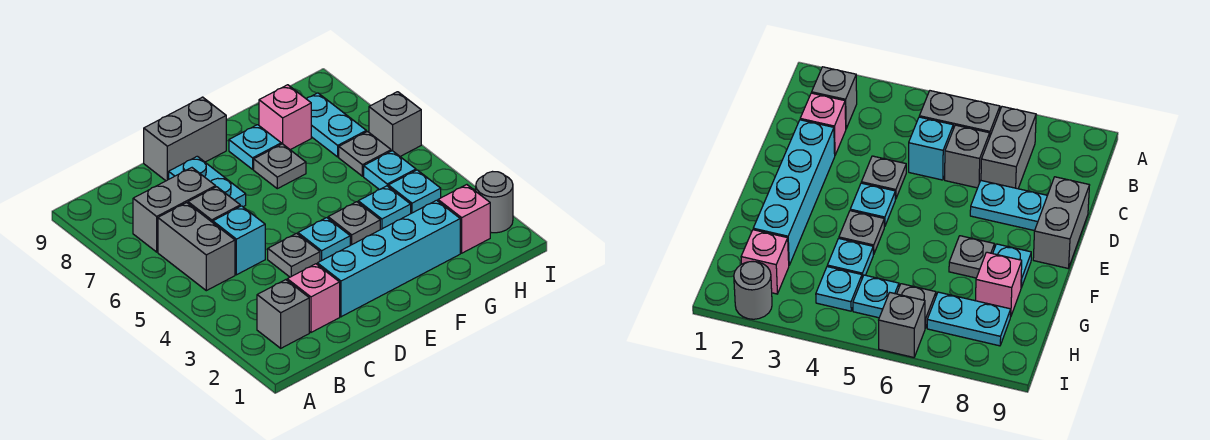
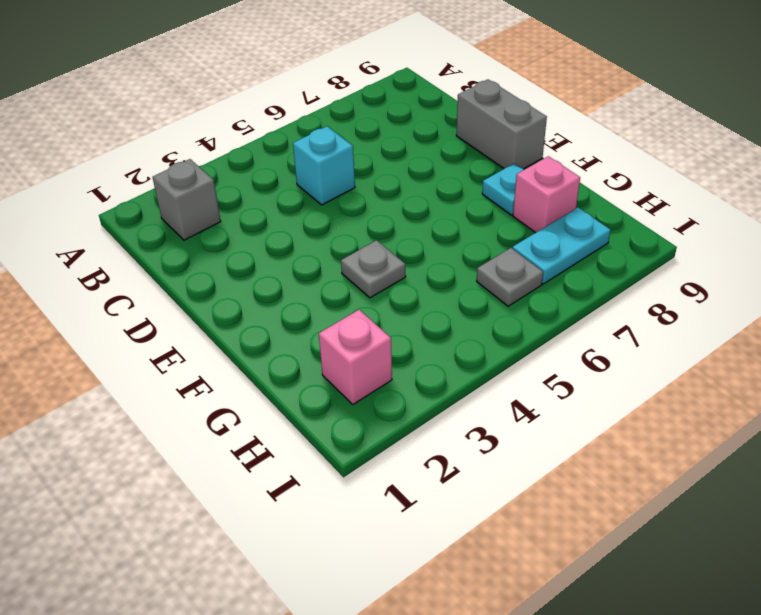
none -> grey 1x2 brick [158,203,235,291]
none -> grey 1x2 brick [133,168,216,252]
none -> pink 1x1 brick [287,264,340,332]

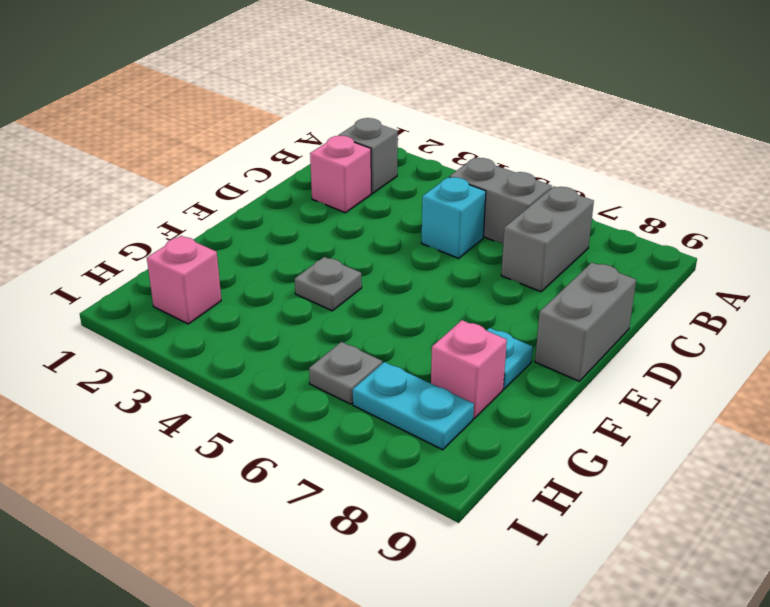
none -> grey 1x1 brick [188,187,240,223]
none -> cyan 1x4 brick [317,200,460,317]
none -> grey 1x1 plate [268,233,320,277]

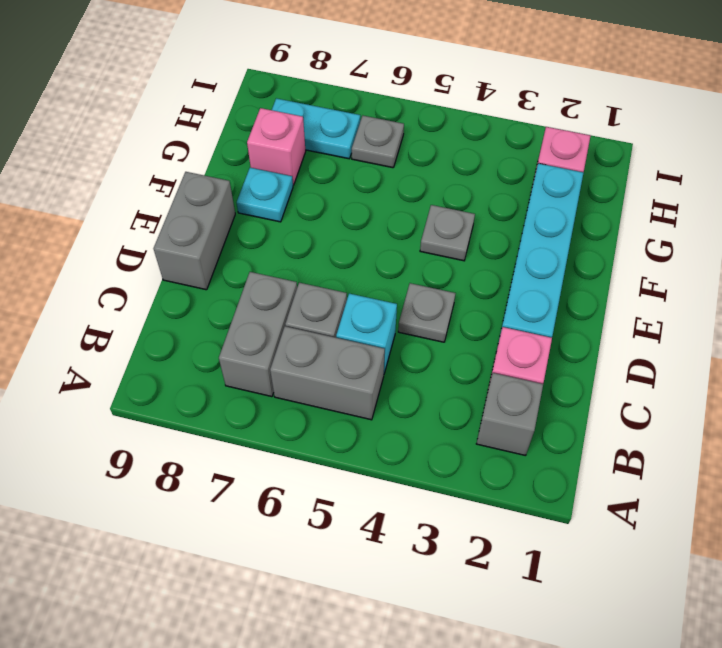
none -> cyan 1x2 plate [169,156,246,207]
none -> cyan 1x1 plate [298,218,350,261]
none -> grey 1x1 plate [254,144,306,189]

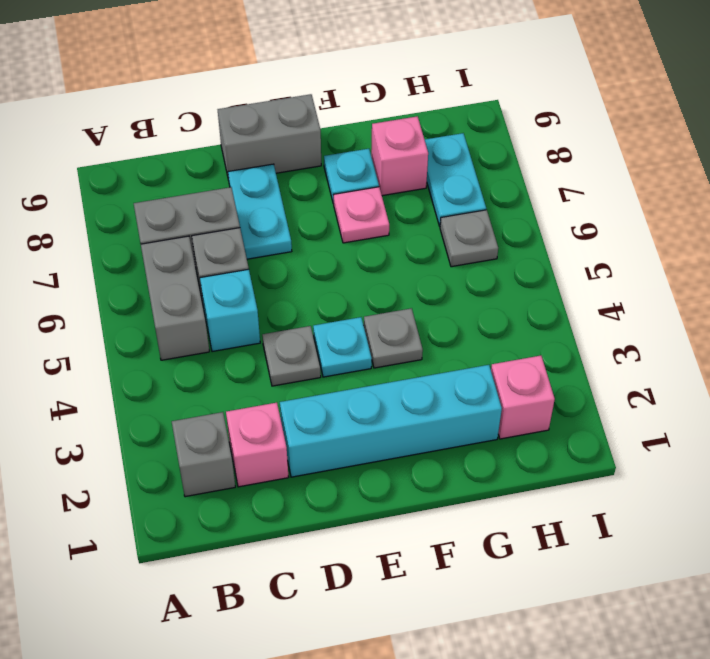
pink 1x1 plate [333,187,389,243] -> grey 1x1 plate [254,144,306,189]
none -> cyan 1x1 plate [358,186,411,230]
none -> cyan 1x1 plate [388,170,441,213]
none -> cyan 1x1 plate [364,151,416,190]

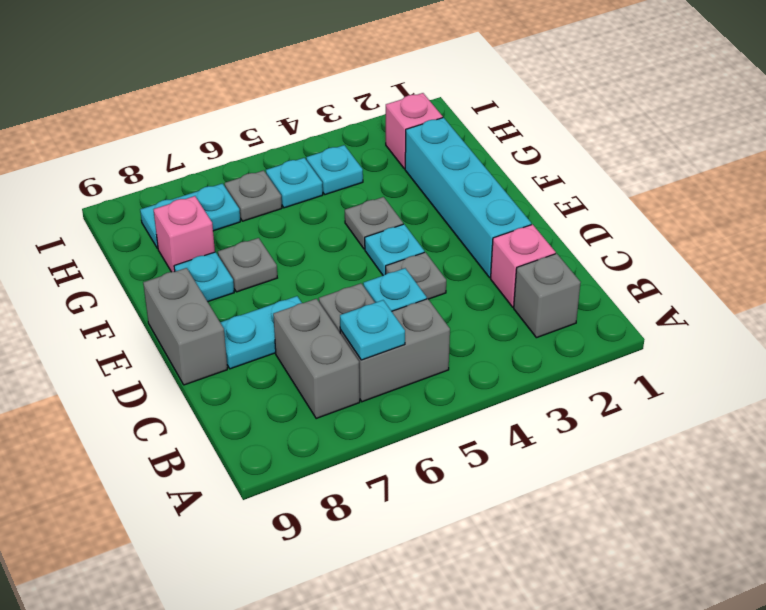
cyan 1x1 plate [340,300,405,360] -> cyan 1x1 plate moved to [358,186,411,230]
none -> grey 1x1 round brick [476,172,513,233]
none -> grey 1x1 brick [369,92,421,156]

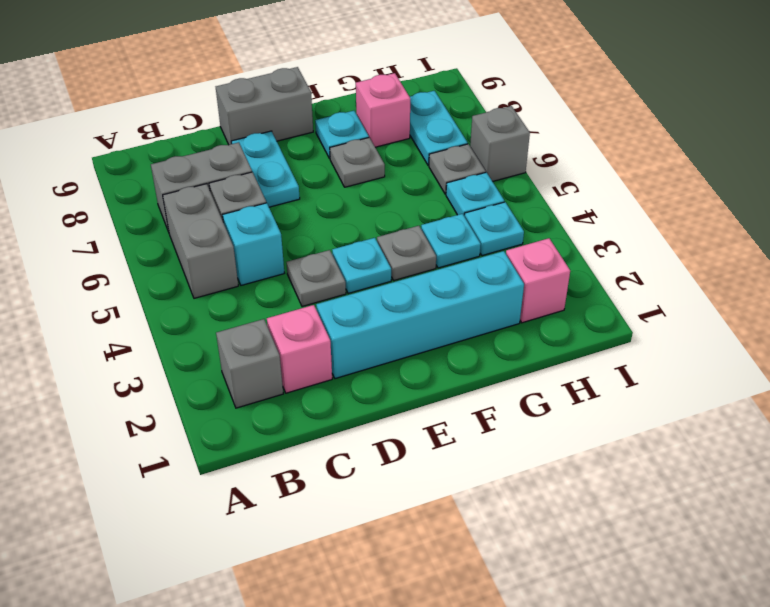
none -> grey 1x1 round brick [476,172,513,233]

